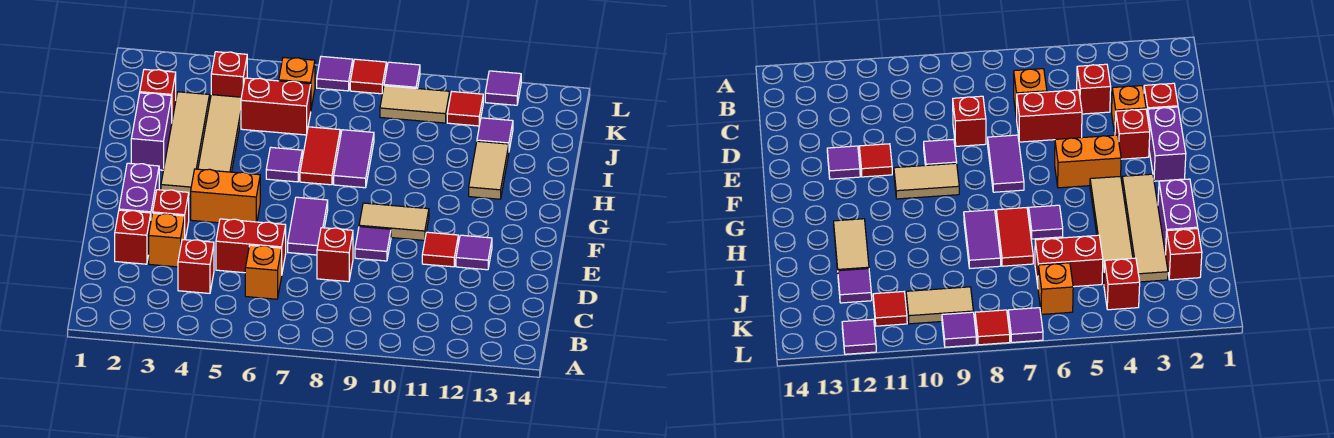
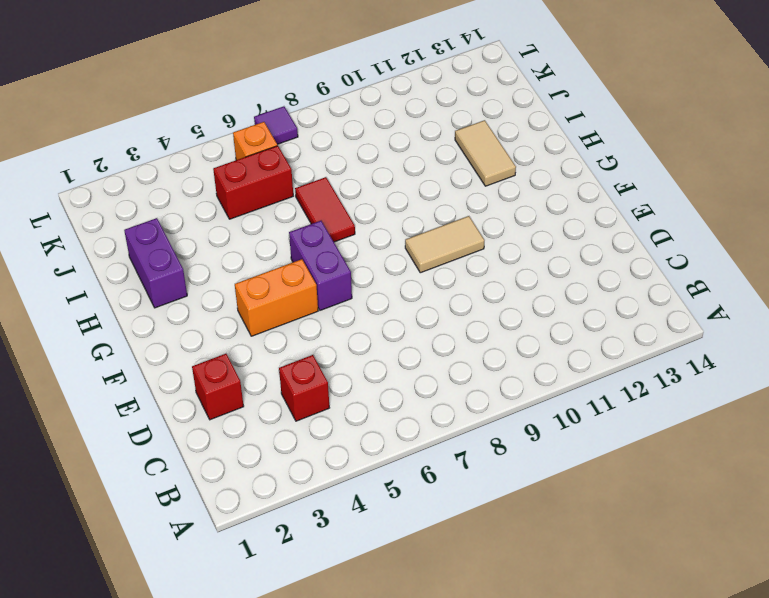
purple 1x2 brick [289,221,352,310] -> purple 1x2 brick moved to [119,163,159,219]
none -> orange 1x1 brick [245,245,282,299]
none -> orange 1x1 brick [149,213,185,267]
none -> red 1x2 brick [216,219,286,273]
none -> red 1x1 brick [317,228,353,282]

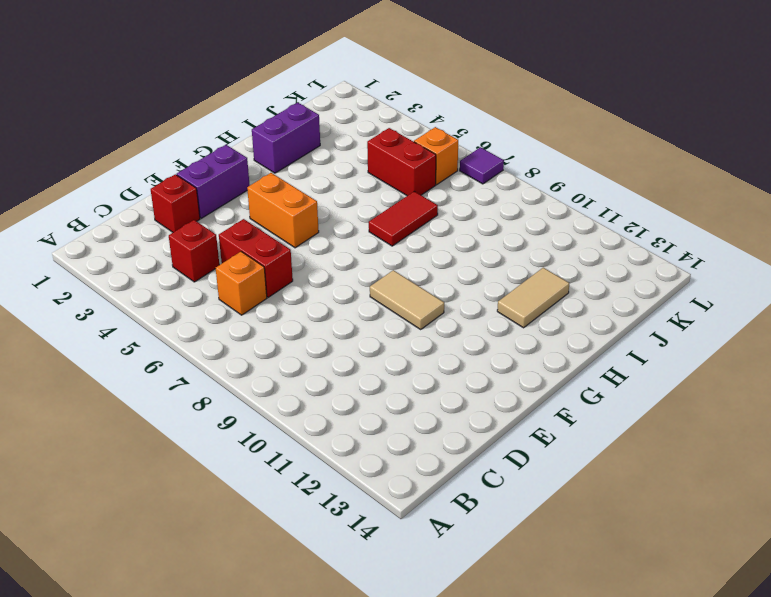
none -> orange 1x1 brick [149,213,185,267]
none -> red 1x1 brick [317,228,353,282]
none -> red 1x1 brick [153,190,189,240]
none -> purple 1x2 tile [288,197,328,255]

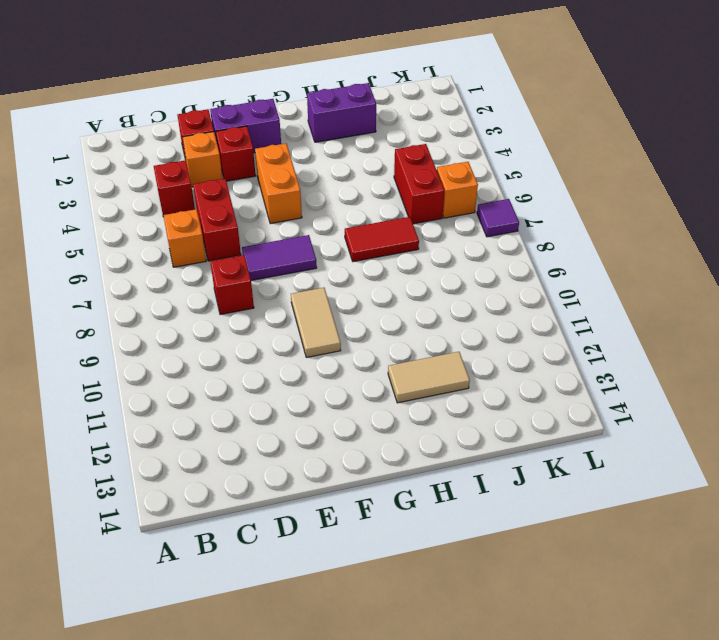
none -> purple 1x1 tile [355,227,391,261]
none -> red 1x1 tile [422,232,458,267]
none -> purple 1x1 tile [456,235,492,270]
none -> tan 1x4 tile [161,92,210,197]

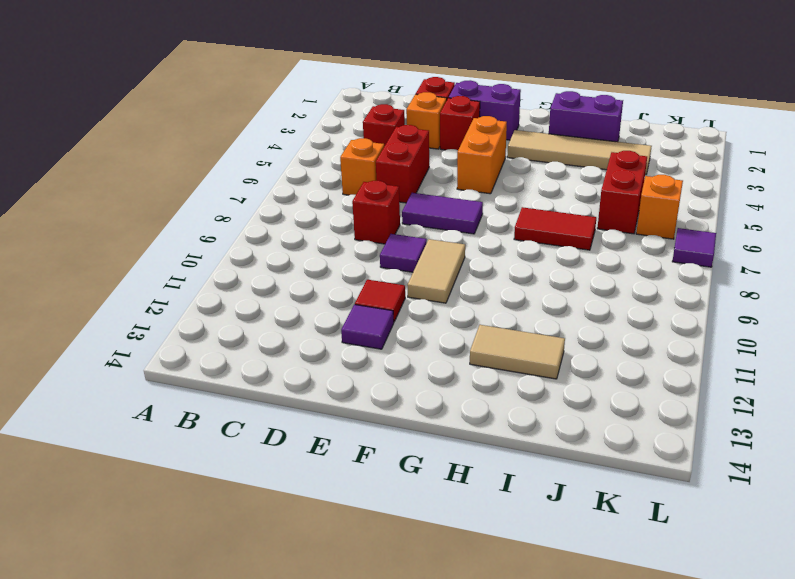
none -> tan 1x4 tile [198,95,241,172]
none -> purple 1x1 tile [266,147,302,182]
none -> purple 1x2 tile [334,130,374,188]
none -> red 1x1 brick [140,69,176,120]

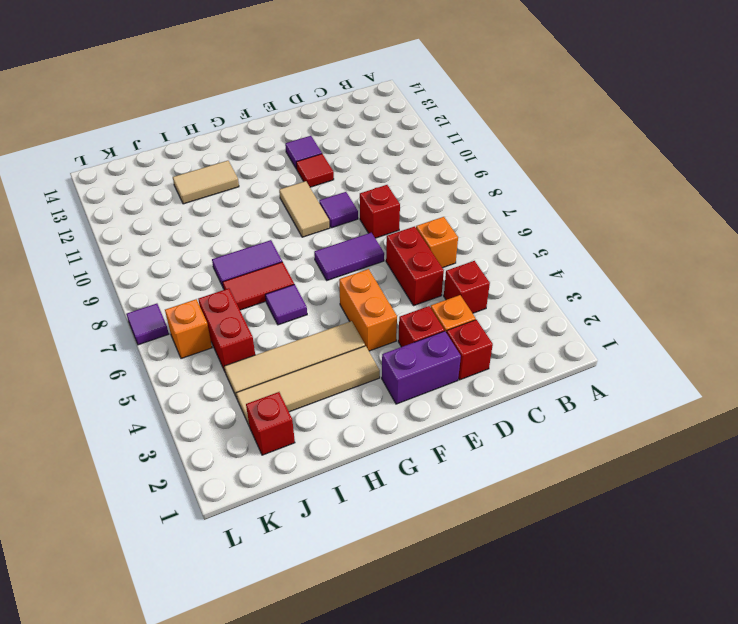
none -> purple 1x2 brick [131,93,172,170]
none -> purple 1x1 tile [477,118,513,150]
none -> red 1x1 brick [211,52,247,97]
none -> tan 1x2 tile [380,86,450,123]

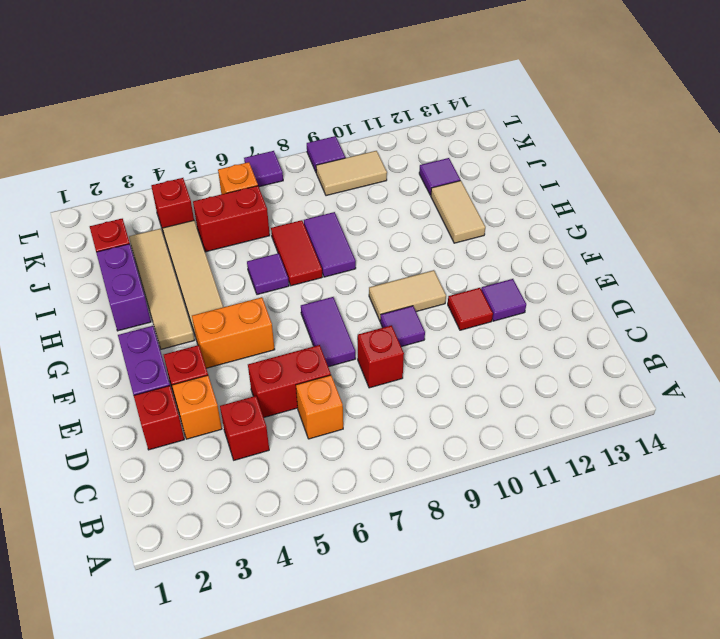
none -> red 1x1 tile [447,92,483,126]
none -> red 1x1 tile [350,59,386,94]
none -> purple 1x1 tile [485,71,521,105]

